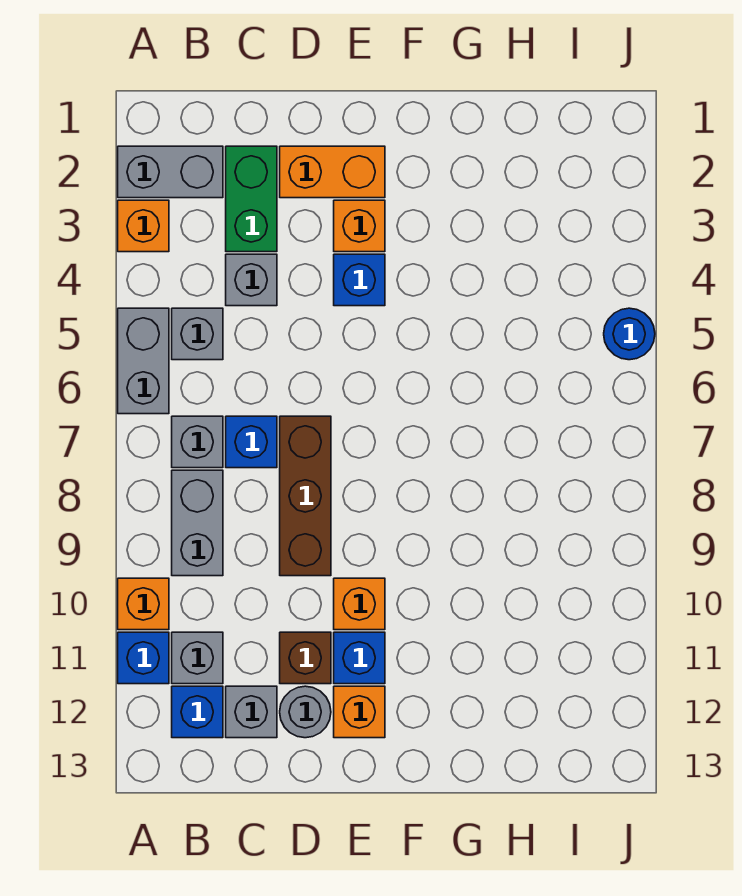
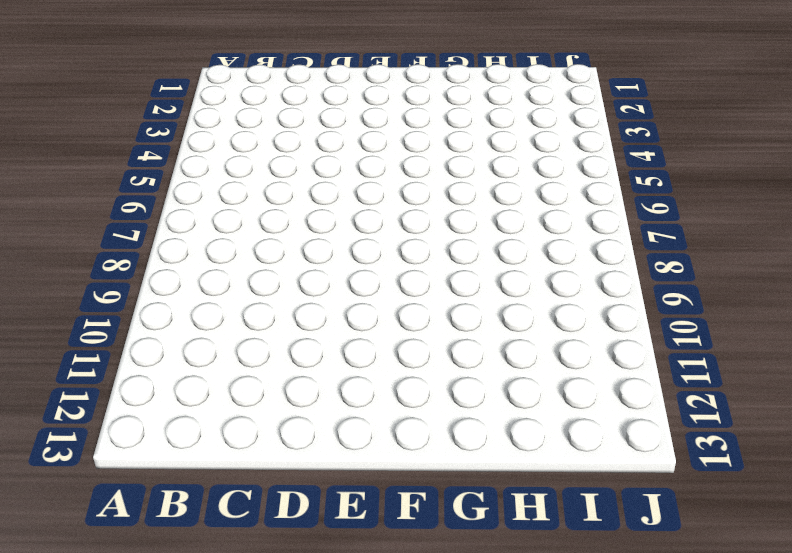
none -> grey 1x2 brick [118,146,223,198]
none -> orange 1x1 brick [118,200,169,252]
none -> grey 1x2 brick [118,308,169,414]

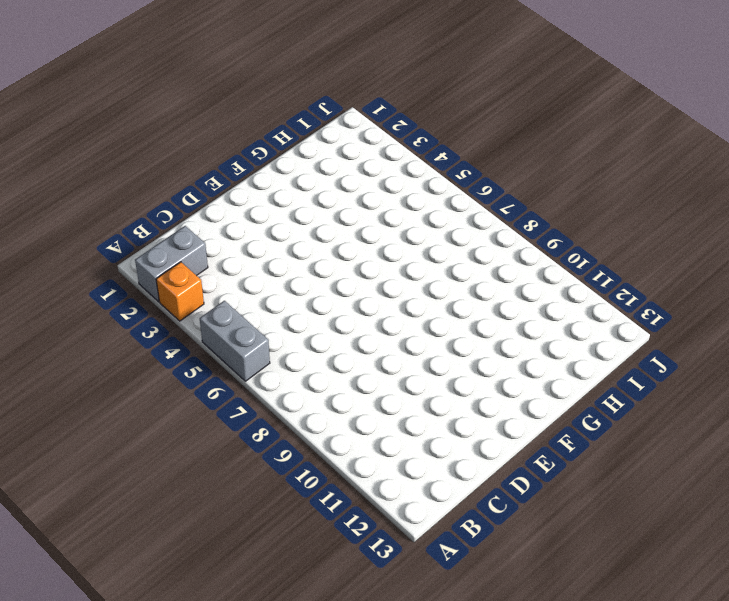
none -> orange 1x1 brick [118,578,169,630]
none -> blue 1x1 brick [118,632,169,684]
none -> grey 1x1 brick [172,308,223,360]

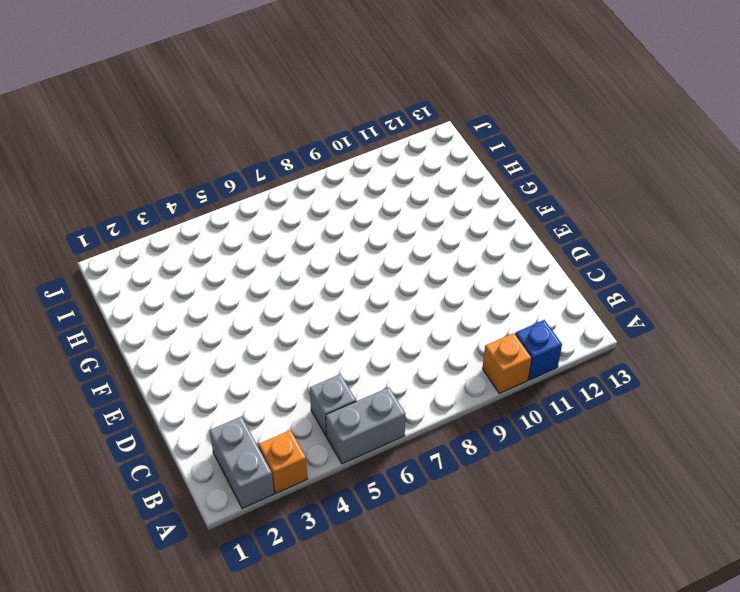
none -> grey 1x1 brick [172,416,223,468]
none -> grey 1x2 brick [172,470,223,576]
none -> grey 1x1 brick [172,632,223,684]

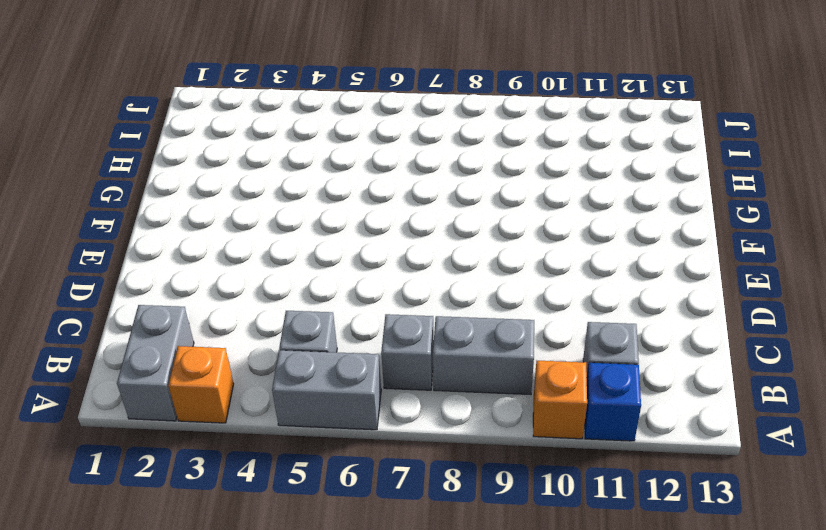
none -> blue 1x1 brick [172,686,223,738]
none -> green 1x2 brick [226,146,277,252]
none -> grey 1x1 brick [226,254,277,306]

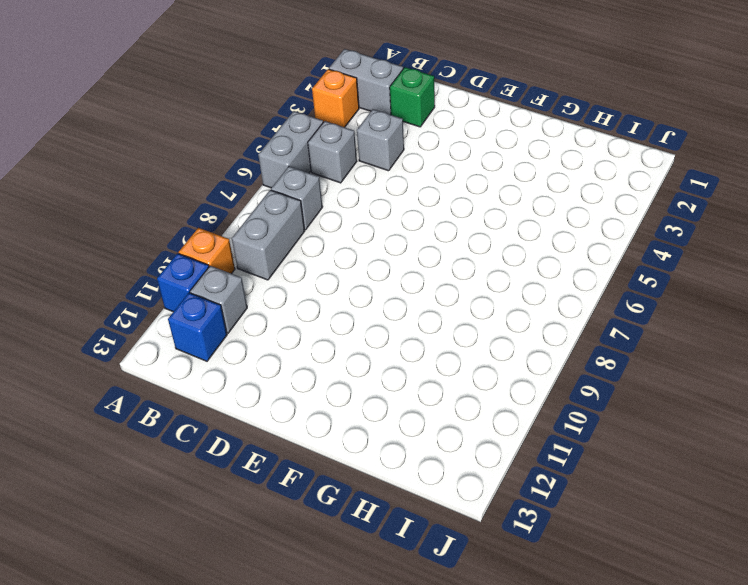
green 1x1 brick [390,67,435,127] -> green 1x2 brick [226,146,277,252]
none -> blue 1x1 brick [226,416,277,468]
none -> grey 1x1 brick [226,686,277,738]
none -> orange 1x2 brick [280,146,385,198]

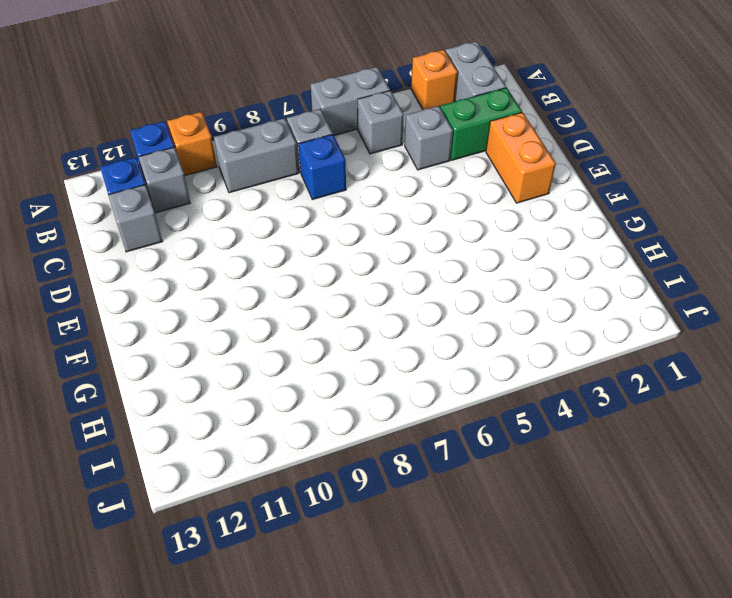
none -> brown 1x3 brick [280,416,331,576]
none -> brown 1x1 brick [280,632,331,684]
none -> grey 1x1 round brick [280,686,331,738]

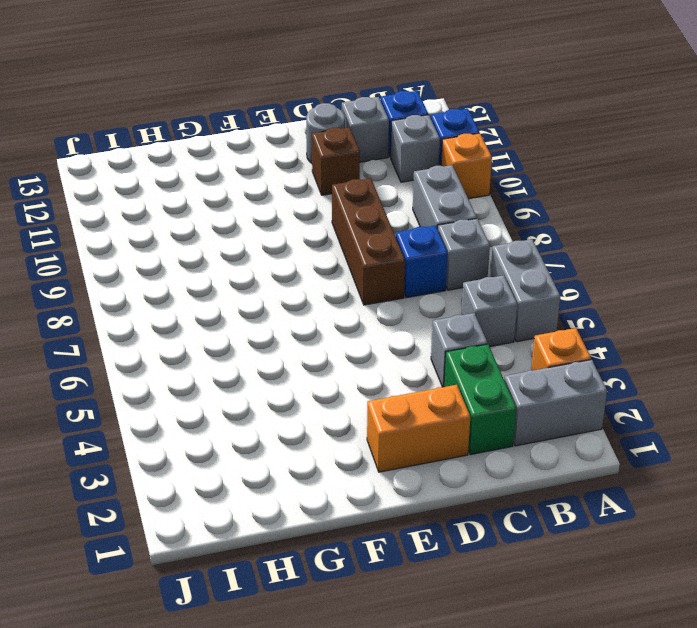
none -> orange 1x1 brick [334,200,385,252]
none -> blue 1x1 brick [334,254,385,306]
none -> orange 1x1 brick [334,578,385,630]

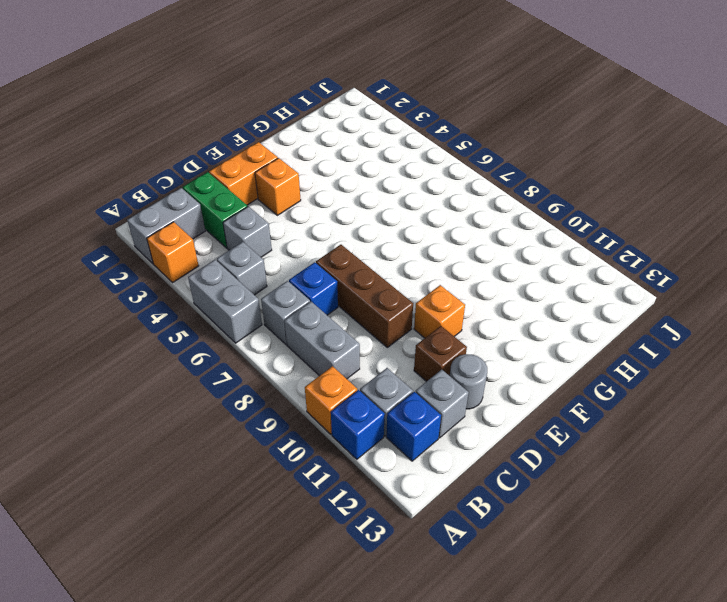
none -> blue 1x1 brick [334,254,385,306]
none -> blue 1x1 brick [334,632,385,684]
none -> orange 1x1 brick [334,686,385,738]

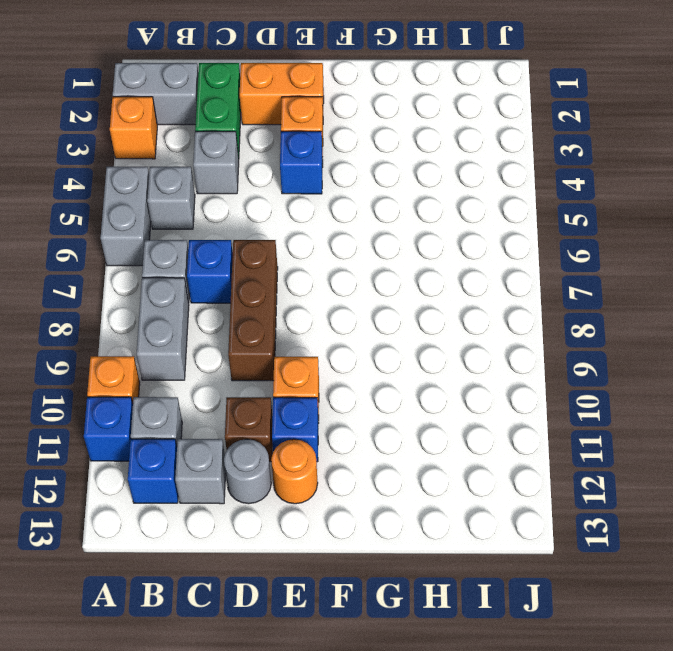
orange 1x1 round brick [271,439,318,504] -> orange 1x1 brick [334,686,385,738]
none -> blue 1x1 round brick [604,308,655,360]

